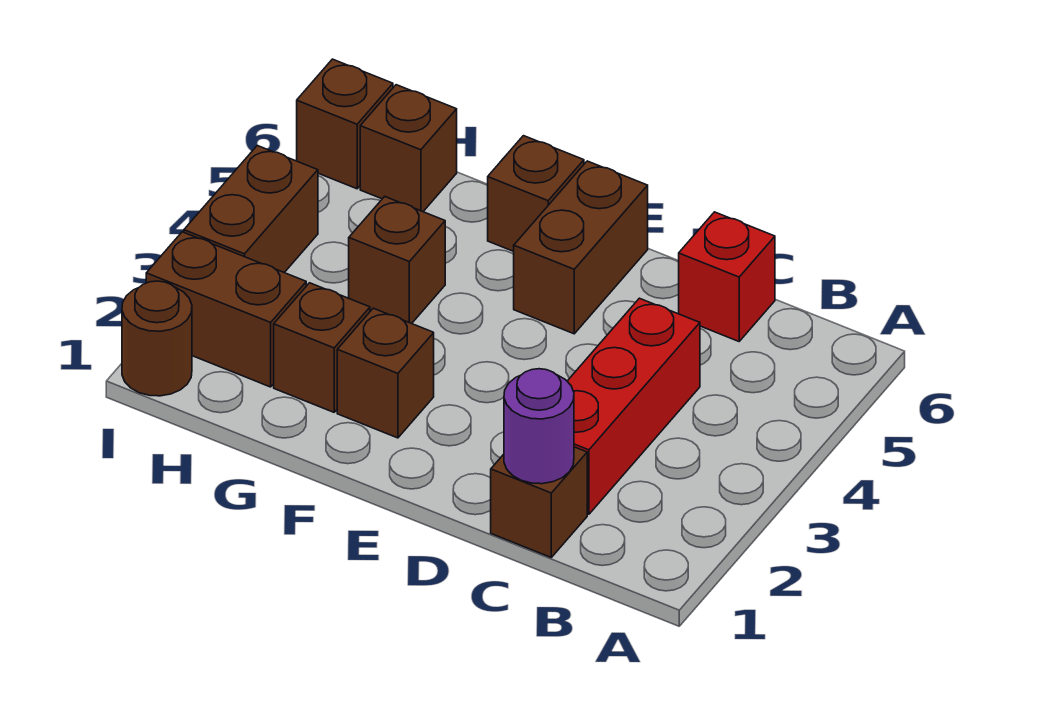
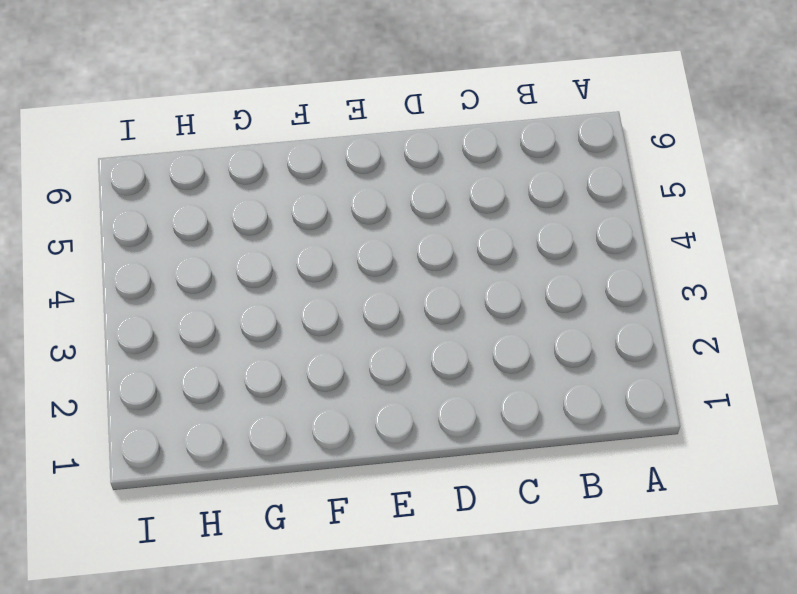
none -> brown 1x1 brick [491,447,587,557]
none -> red 1x3 brick [567,298,700,514]
none -> red 1x1 brick [679,212,775,341]

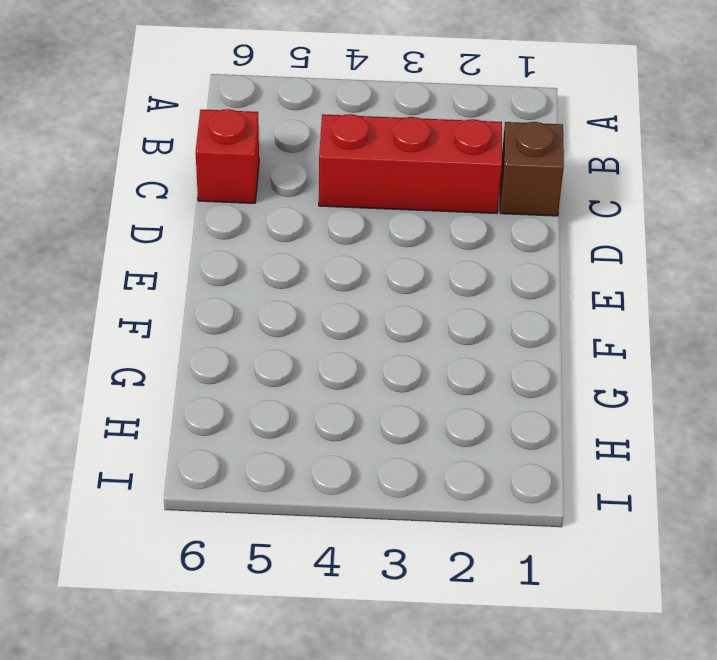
none -> brown 1x2 brick [514,161,648,334]
none -> brown 1x1 brick [337,308,434,438]
none -> brown 1x1 brick [488,136,584,251]

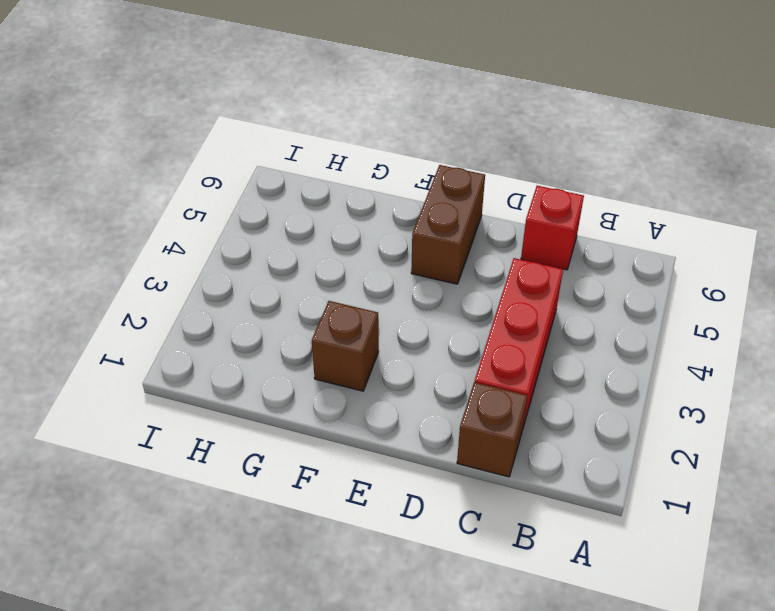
none -> brown 1x1 brick [488,136,584,251]
none -> brown 1x1 brick [274,283,370,412]
none -> brown 1x1 brick [349,197,445,324]

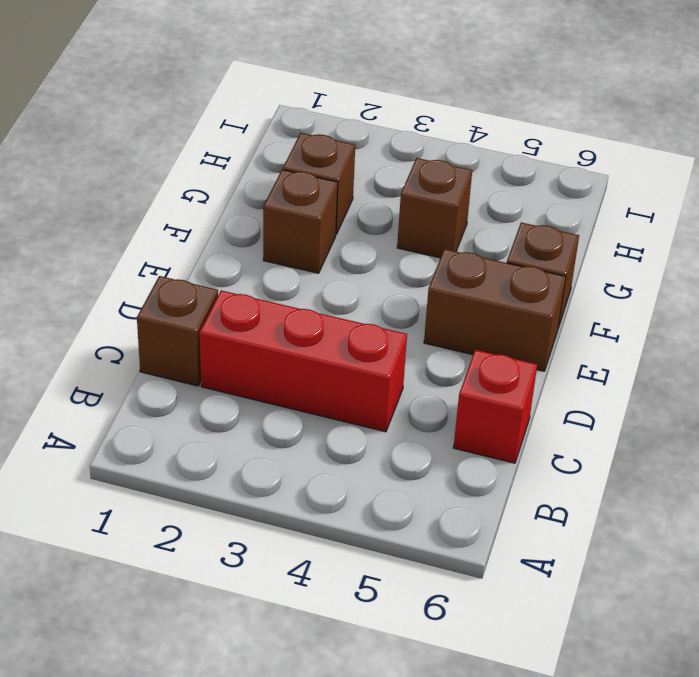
none -> brown 1x2 brick [146,232,306,387]
none -> brown 1x1 brick [360,85,457,212]
none -> brown 1x1 round brick [122,281,192,396]

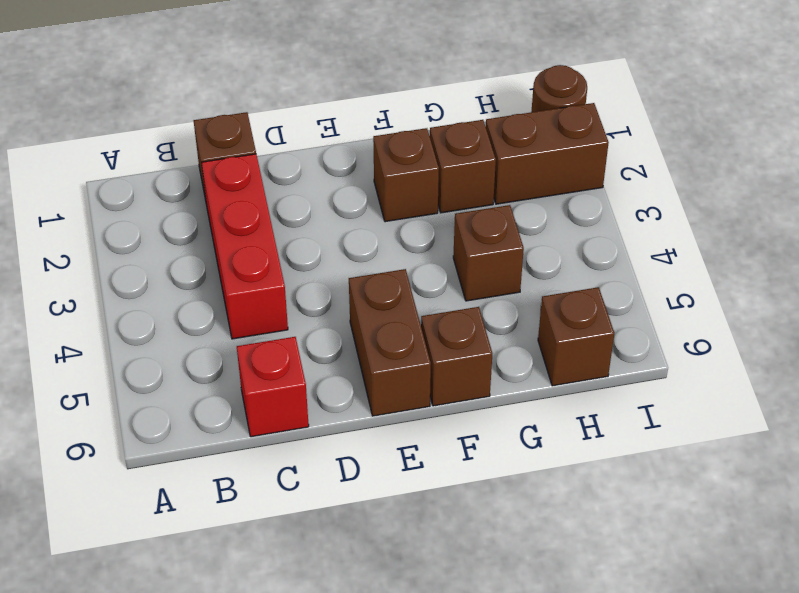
none -> brown 1x2 brick [184,146,318,273]
none -> brown 1x1 brick [297,59,393,189]
none -> purple 1x1 round brick [504,369,574,484]

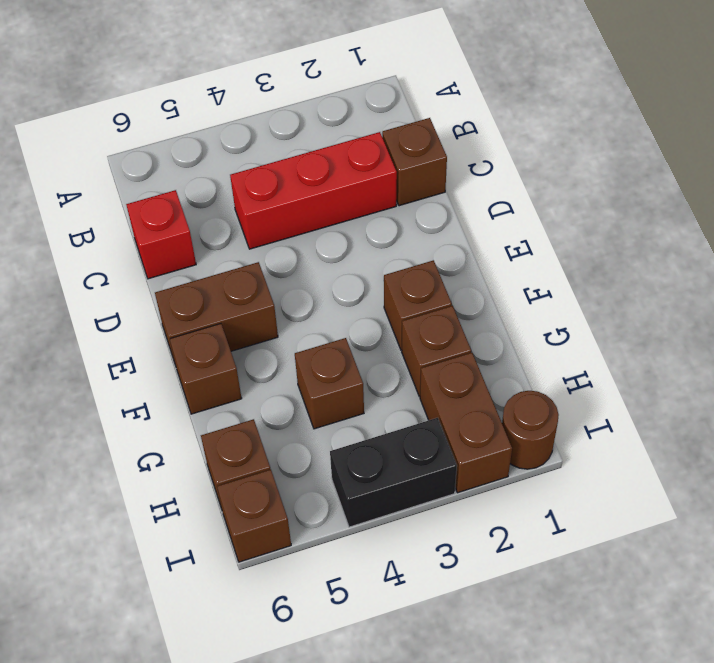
black 1x2 brick [330,418,457,527] -> brown 1x2 brick [184,146,318,273]
none -> purple 1x1 round brick [504,369,574,484]

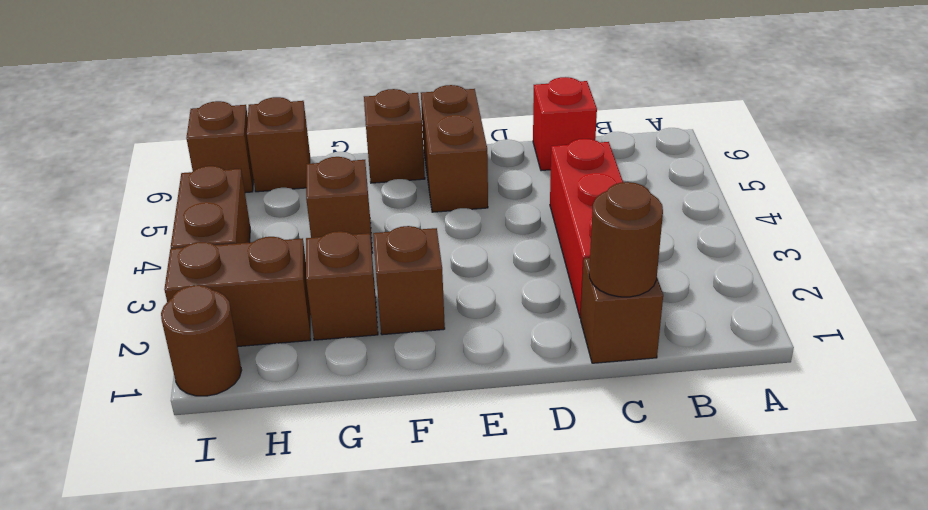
brown 1x1 round brick [589,182,663,297] -> purple 1x1 round brick [504,369,574,484]

